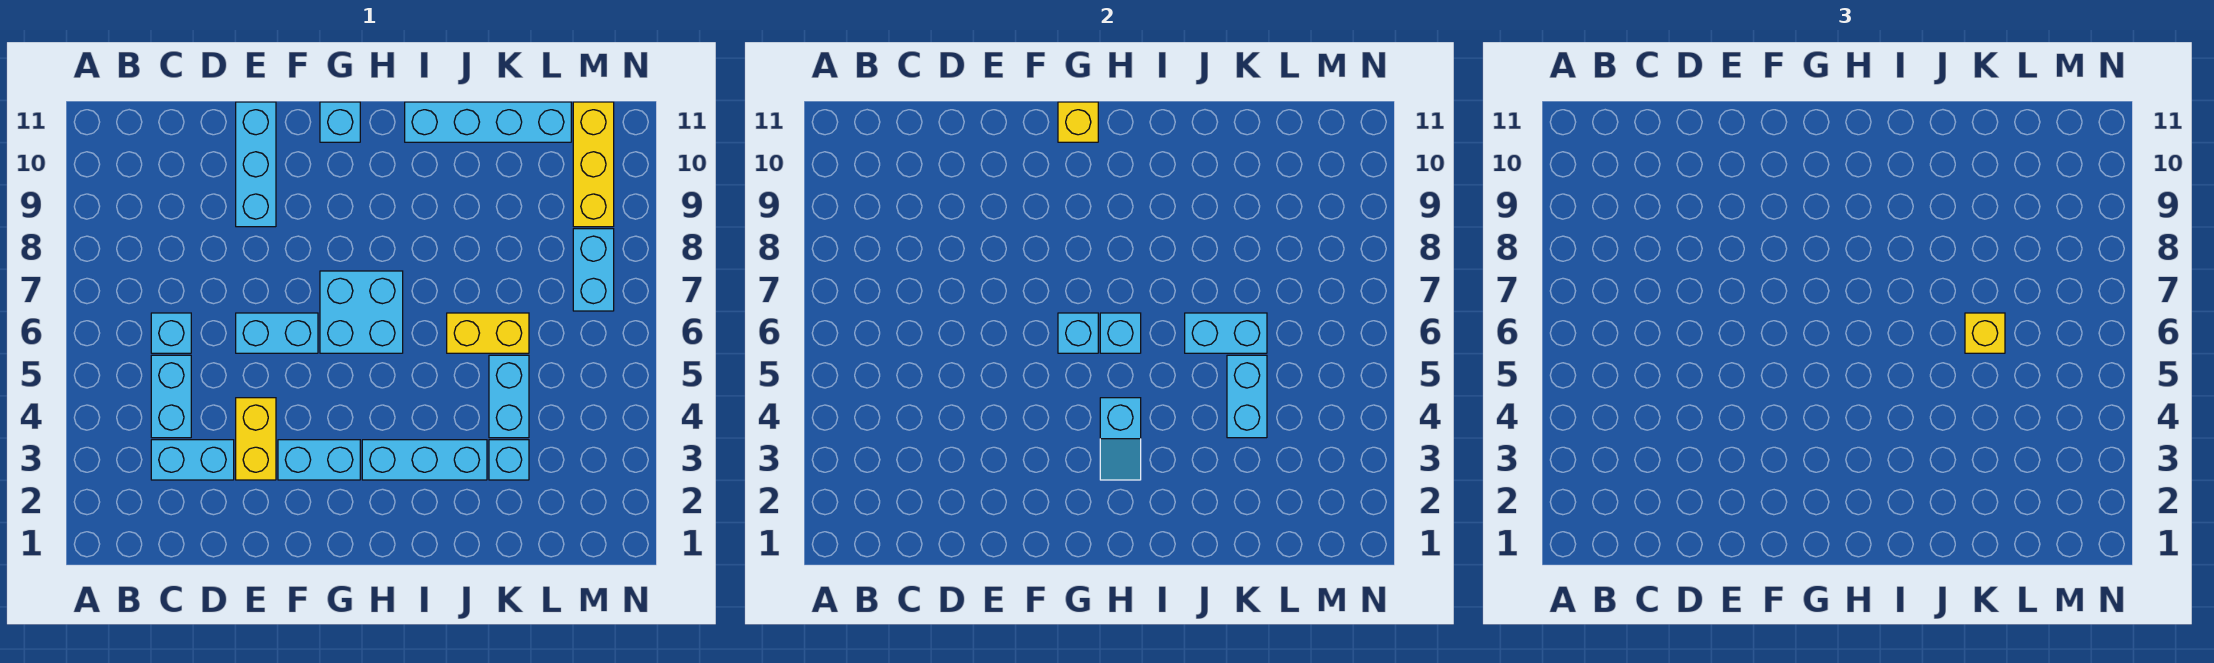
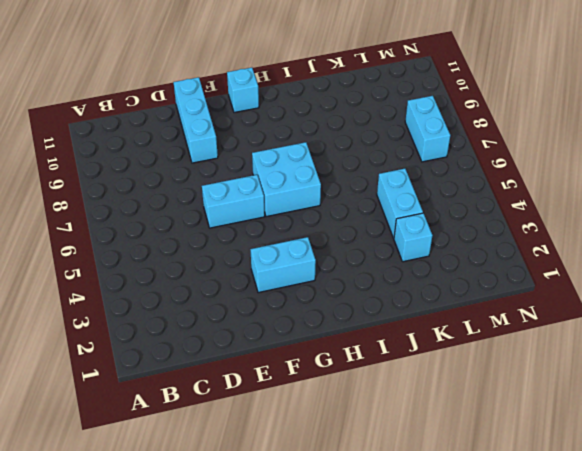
none -> cyan 1x2 brick [151,440,234,480]
none -> cyan 1x2 brick [151,355,191,438]
none -> cyan 1x1 brick [151,313,191,353]

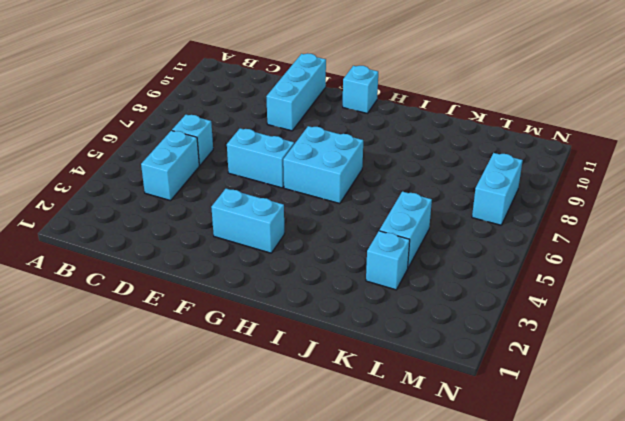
none -> cyan 1x2 brick [151,440,234,480]
none -> yellow 1x2 brick [236,398,276,480]
none -> cyan 1x3 brick [362,440,487,480]

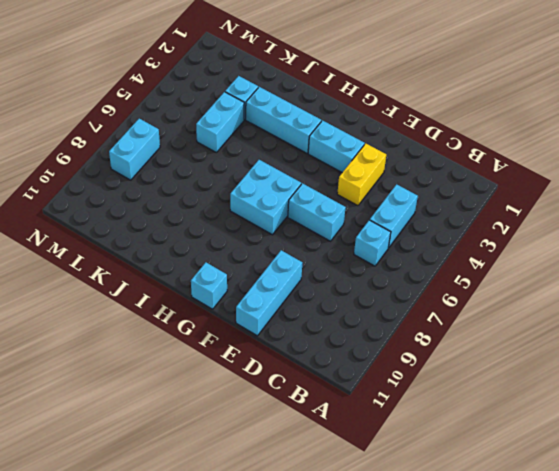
none -> cyan 1x2 brick [151,440,234,480]
none -> cyan 1x4 brick [405,102,571,142]
none -> yellow 1x2 brick [447,313,529,353]

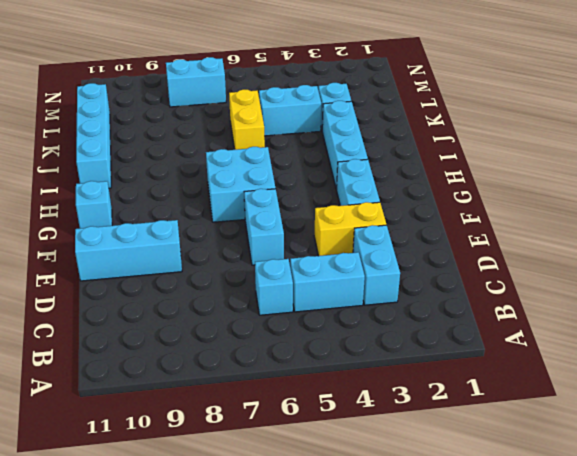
none -> yellow 1x3 brick [573,102,614,227]
none -> cyan 1x1 brick [1058,313,1098,353]
none -> yellow 1x1 brick [1058,102,1098,142]

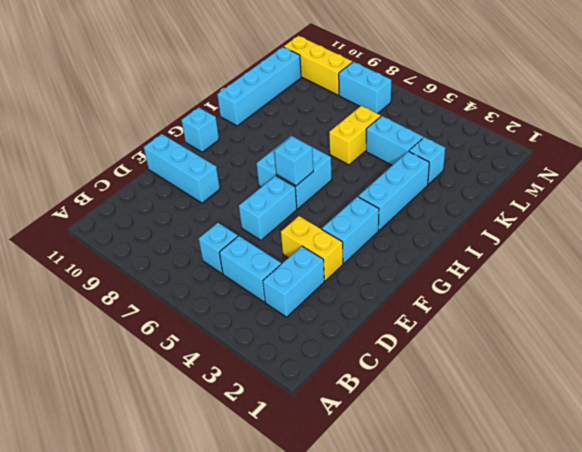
none -> yellow 1x1 brick [1058,102,1098,142]
none -> cyan 1x2 slope [1100,398,1141,480]
none -> cyan 1x1 brick [1100,313,1141,353]

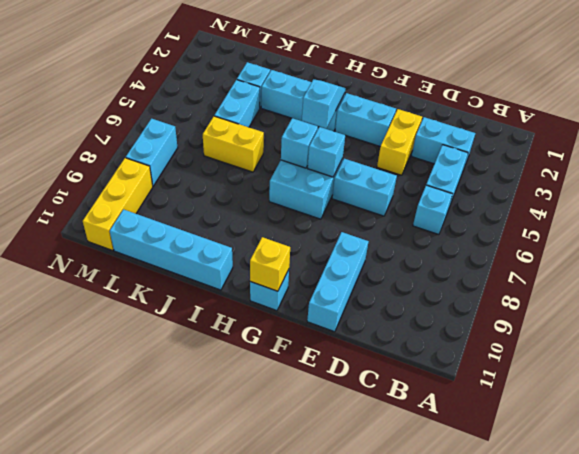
none -> cyan 1x2 brick [1185,313,1267,353]
none -> cyan 1x2 brick [1227,355,1267,438]
none -> yellow 1x1 brick [1965,313,2005,353]

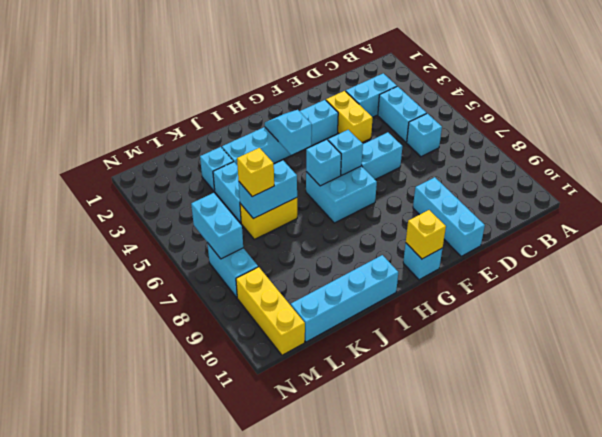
cyan 1x2 brick [191,193,243,259] -> cyan 1x2 brick moved to [1227,355,1267,438]

